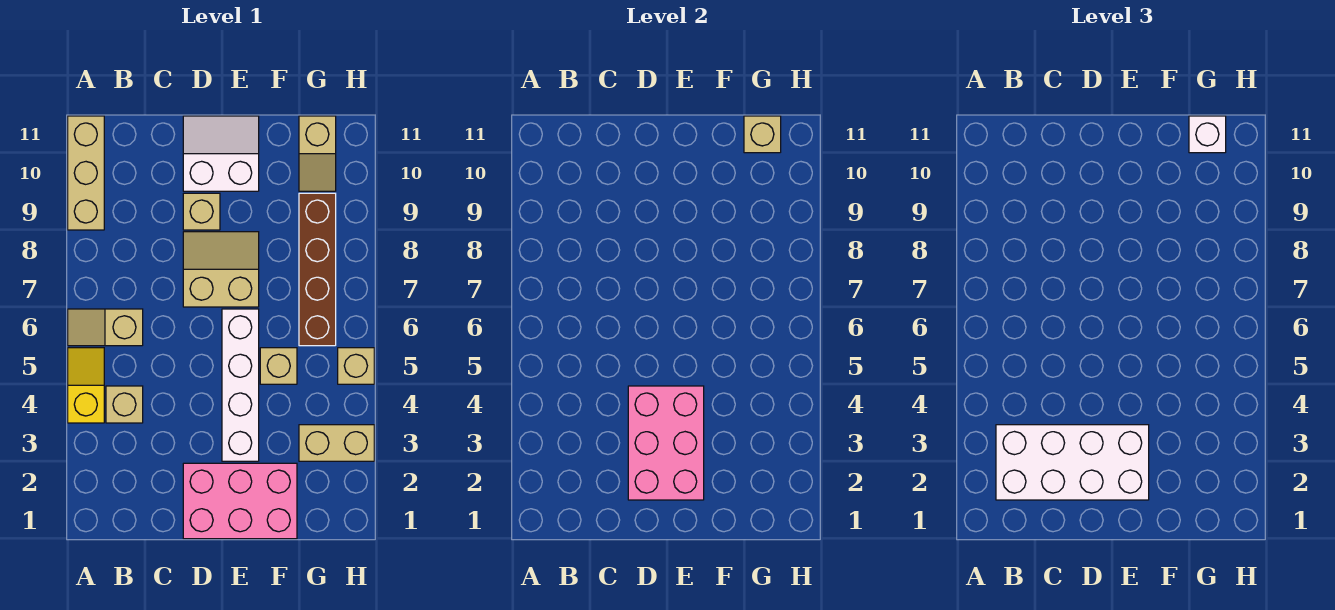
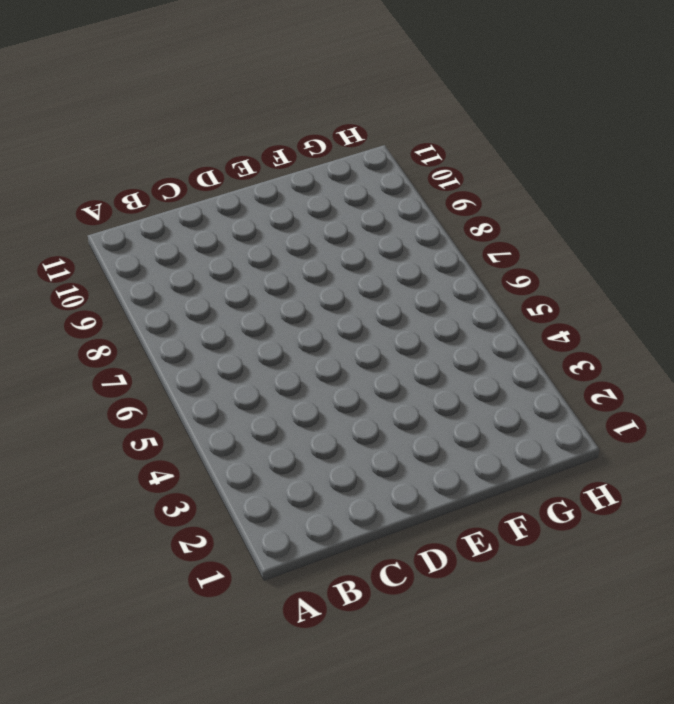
none -> yellow 1x2 slope [68,348,104,423]
none -> tan 1x2 slope [68,309,143,346]
none -> tan 1x3 brick [68,116,104,230]

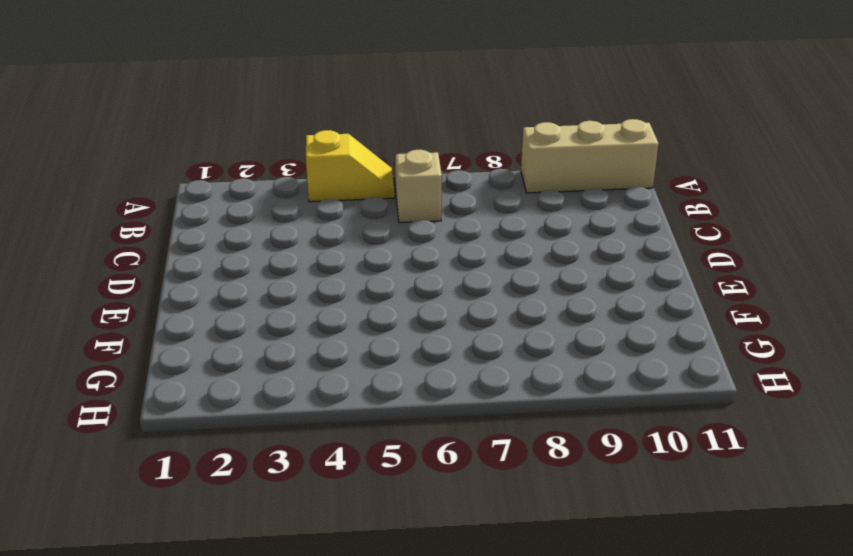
none -> tan 1x1 brick [106,386,143,423]
none -> pink 2x3 brick [183,463,297,539]
none -> tan 2x2 slope [183,232,259,307]

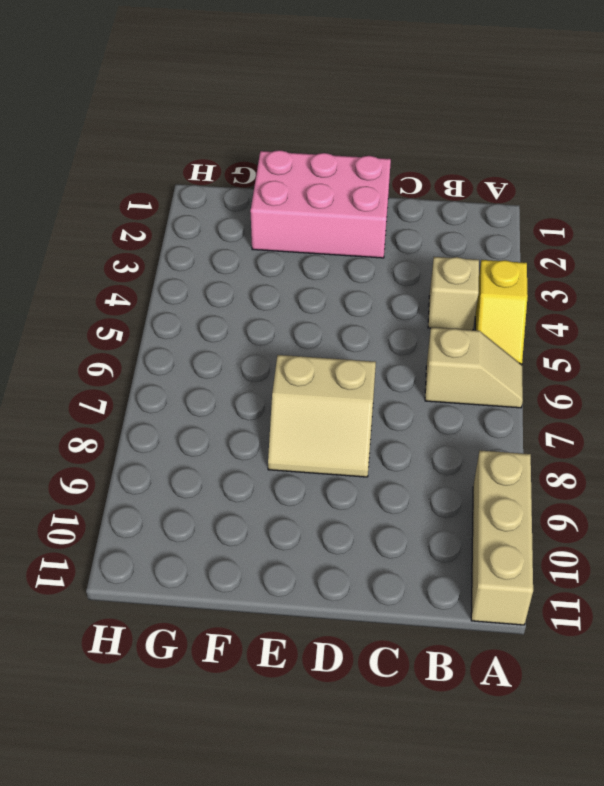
none -> tan 1x1 brick [183,193,220,230]
none -> white 2x2 slope [183,116,259,191]
none -> white 1x4 brick [222,309,259,461]

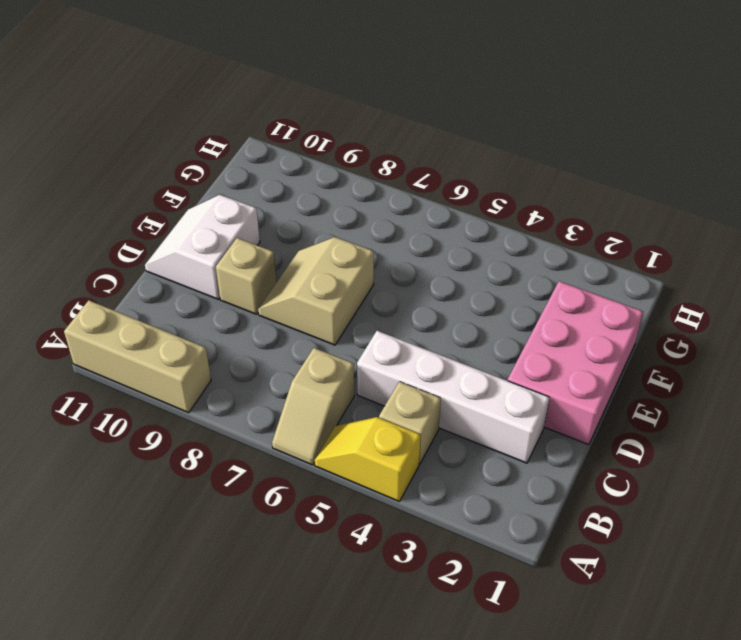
white 1x4 brick [357,331,550,463] -> white 1x4 brick moved to [222,309,259,461]
none -> tan 1x1 brick [260,348,297,384]
none -> tan 1x2 brick [299,425,374,461]
none -> brown 1x4 brick [299,193,336,346]

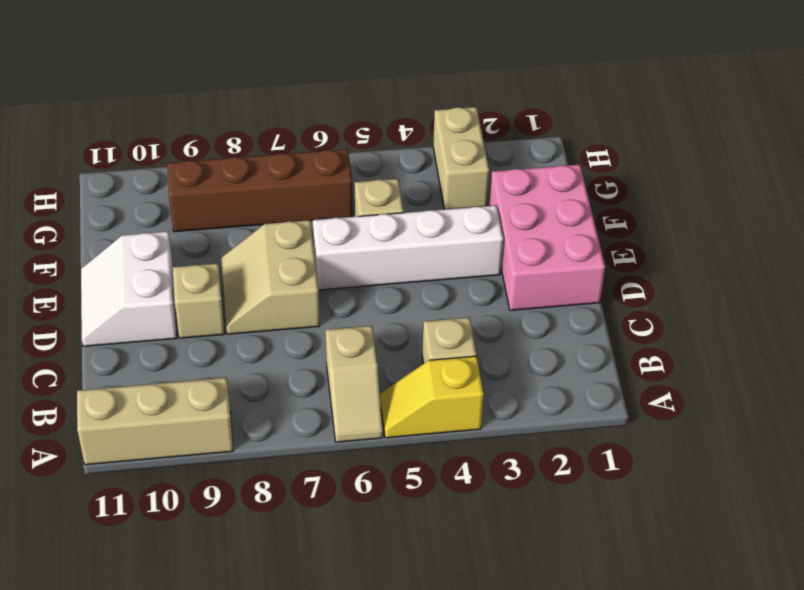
none -> tan 1x2 slope [299,116,336,191]
none -> tan 1x1 brick [338,348,374,384]
none -> pink 2x3 brick [628,386,704,500]

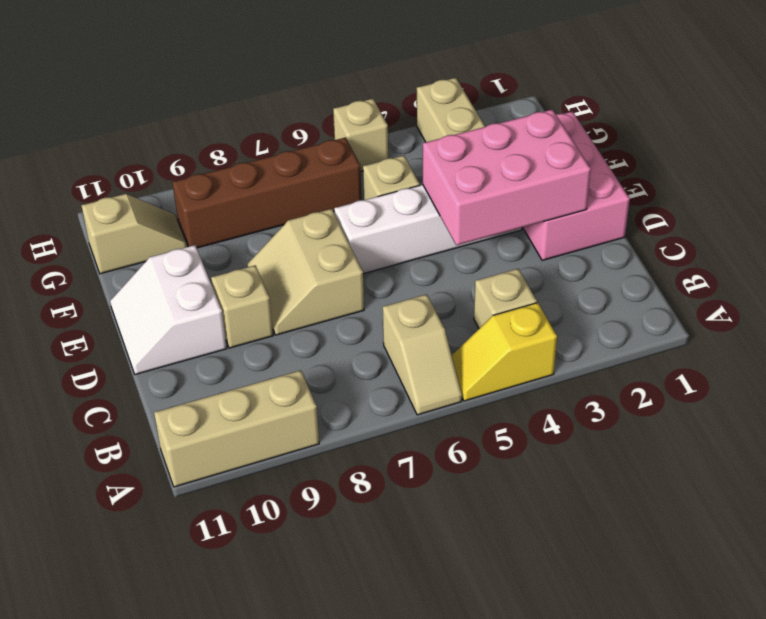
none -> tan 1x1 brick [744,116,781,153]
none -> white 2x4 brick [996,425,1149,500]
none -> white 1x1 brick [1189,116,1226,153]

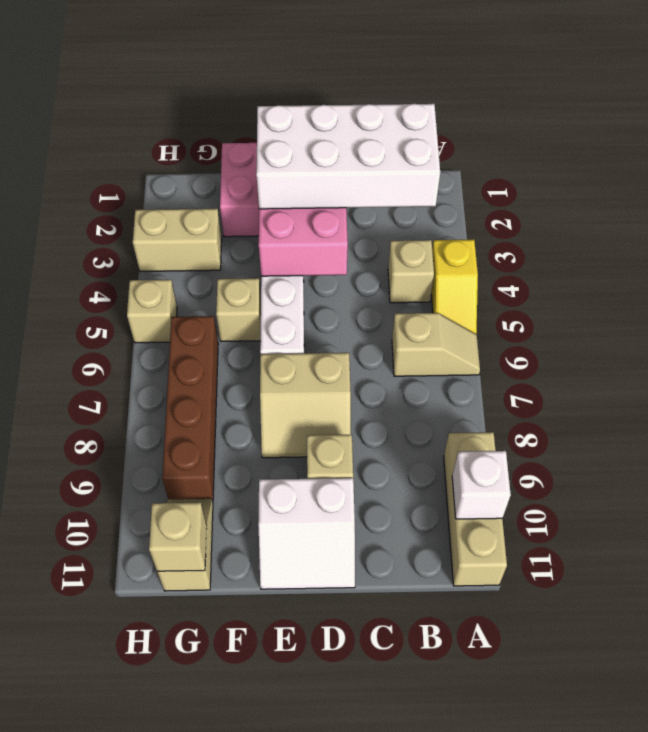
white 1x1 brick [452,451,511,519] -> white 1x1 brick moved to [1189,116,1226,153]

